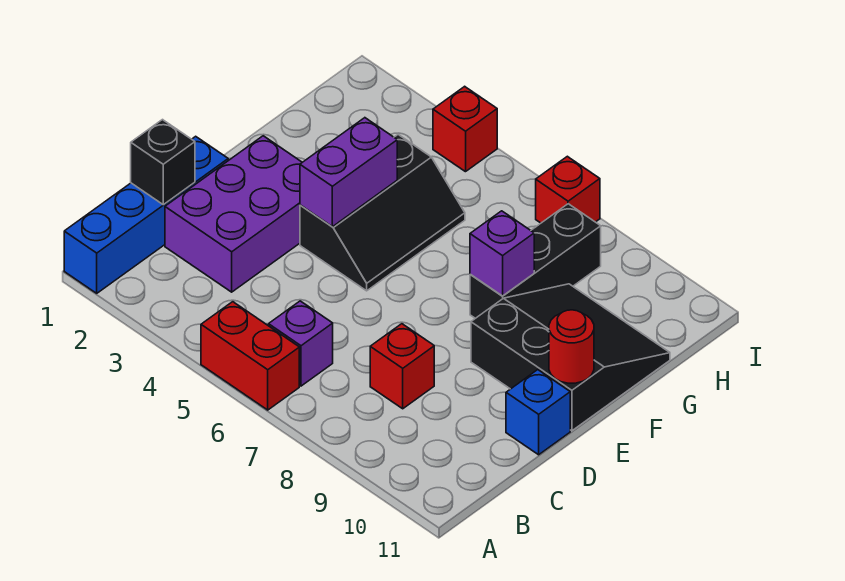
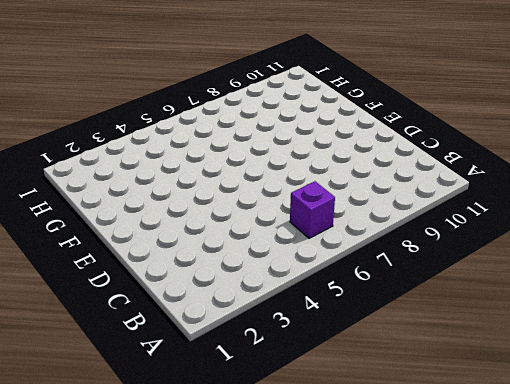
none -> blue 1x4 brick [64,136,228,293]
none -> red 1x2 brick [201,302,299,410]
none -> purple 2x3 brick [165,136,302,292]

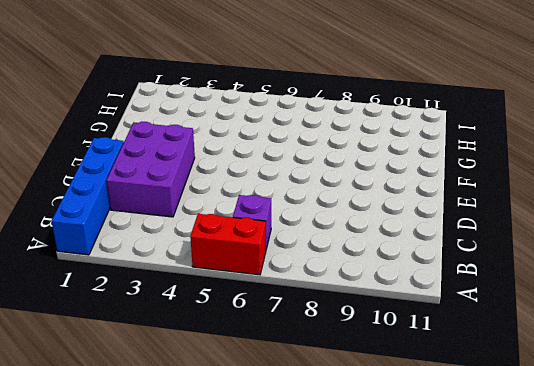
none -> red 1x1 brick [370,324,434,409]
none -> blue 1x1 brick [506,370,570,455]
none -> black 2x3 slope [300,135,465,291]

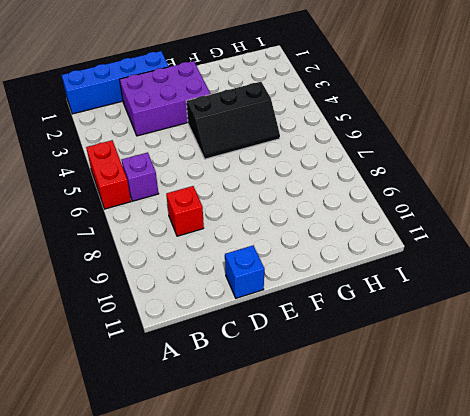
none -> black 3x3 slope [471,284,670,431]
none -> black 1x3 brick [470,204,601,318]
none -> red 1x1 brick [433,86,497,172]

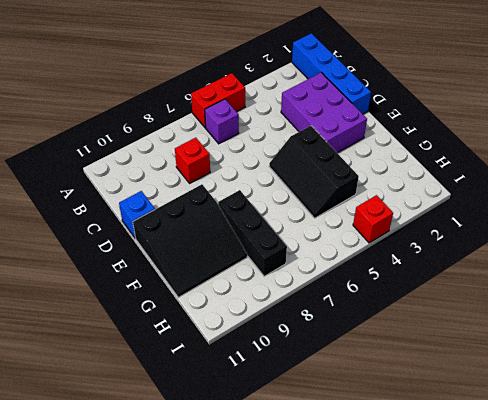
none -> red 1x1 brick [536,156,600,223]
none -> black 1x1 brick [131,120,195,205]
none -> purple 1x2 brick [300,118,397,227]

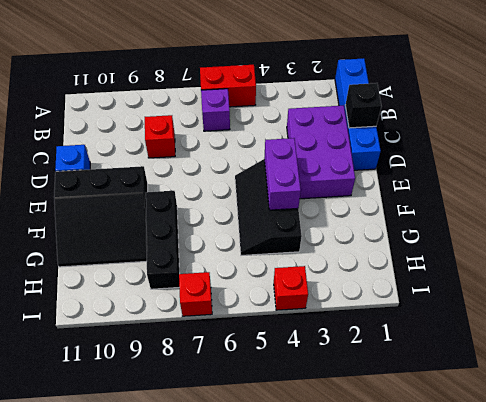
none -> red 1x1 round brick [549,310,594,383]
none -> purple 1x1 brick [470,211,534,296]

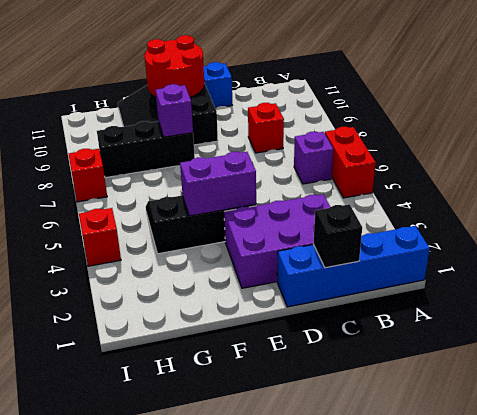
red 2x2 round brick [145,35,204,97] -> red 1x1 round brick [549,310,594,383]

